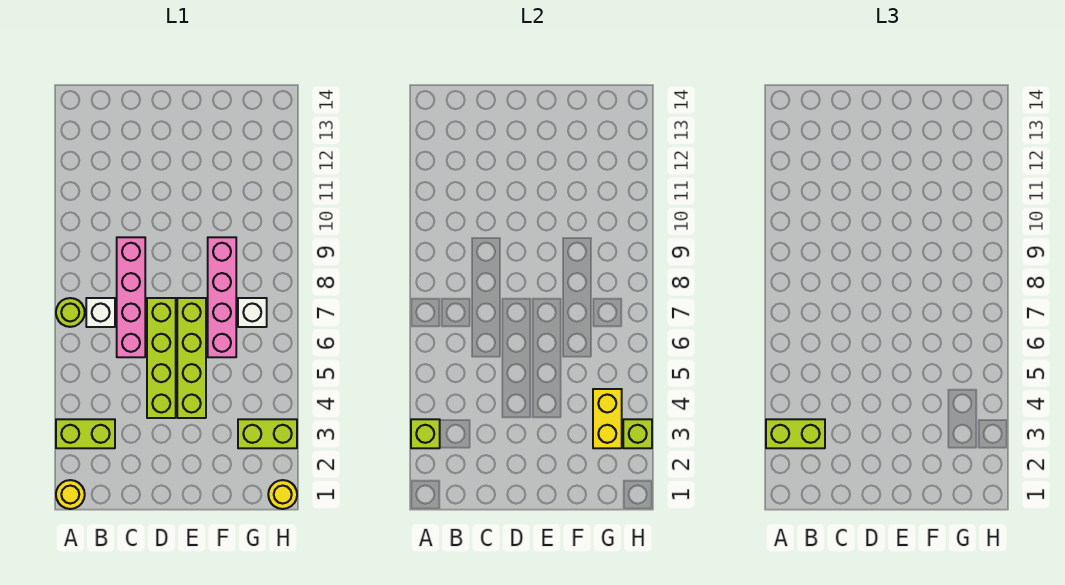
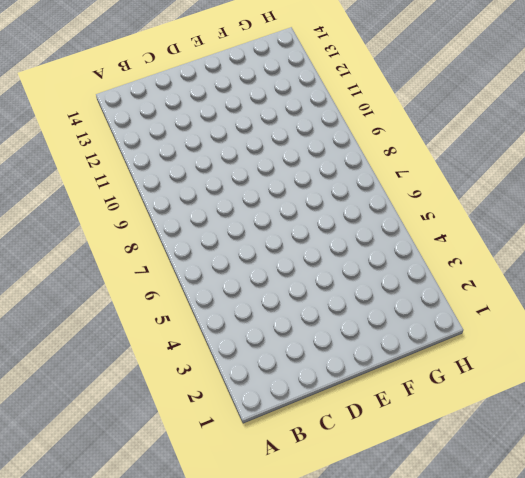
none -> yellow 1x1 round brick [56,480,85,509]
none -> lime 1x2 brick [56,419,115,448]
none -> lime 1x1 round brick [56,298,85,327]

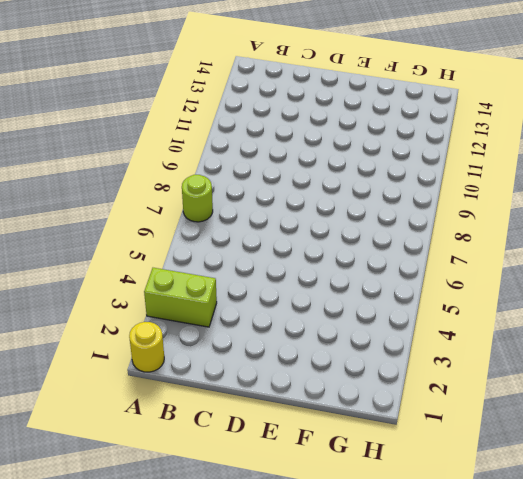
none -> white 1x1 brick [86,298,115,327]
none -> pink 1x4 brick [117,237,145,357]
none -> lime 1x4 brick [147,298,176,418]

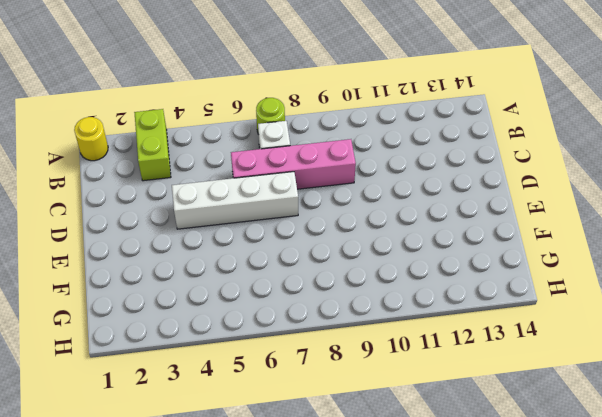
white 1x4 brick [172,172,298,229] -> lime 1x4 brick [147,298,176,418]
none -> lime 1x4 brick [177,298,206,418]
none -> pink 1x4 brick [208,237,236,357]
none -> lime 1x2 brick [238,419,297,448]

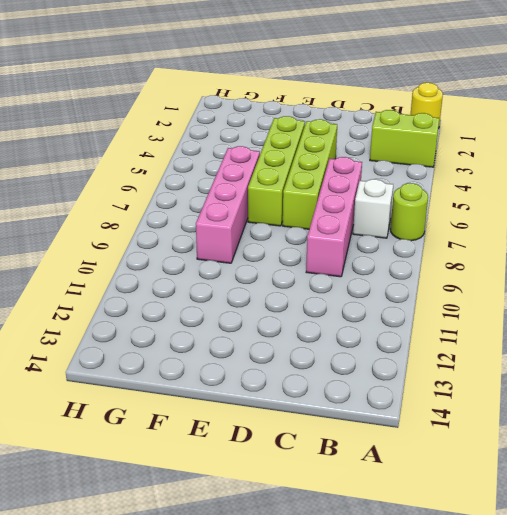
none -> lime 1x2 brick [238,419,297,448]
none -> white 1x1 brick [238,298,267,327]
none -> yellow 1x1 round brick [268,480,297,509]

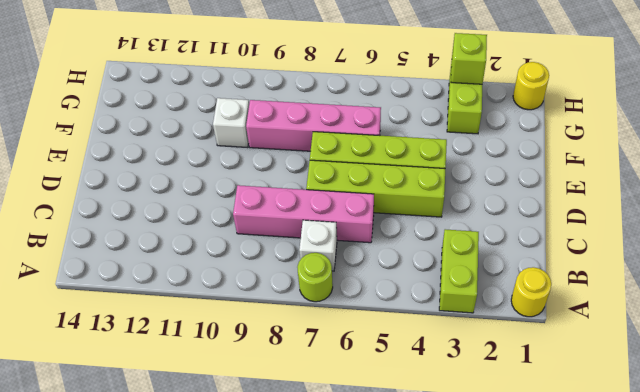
white 1x1 brick [213,98,249,148] -> white 1x1 brick moved to [238,298,267,327]
none -> lime 1x1 brick [411,419,440,448]
none -> yellow 1x2 brick [593,389,622,448]
none -> lime 1x2 brick [766,419,825,448]

